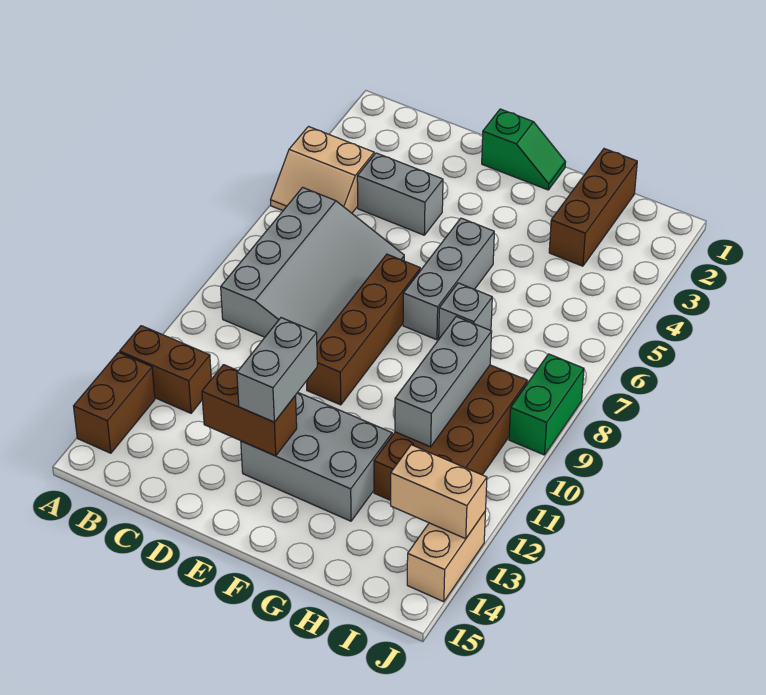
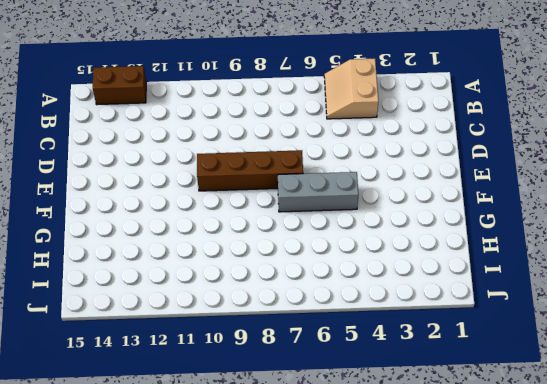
none -> brown 1x2 brick [120,326,211,413]
none -> grey 3x4 slope [221,188,404,343]
none -> grey 1x2 brick [357,153,443,235]

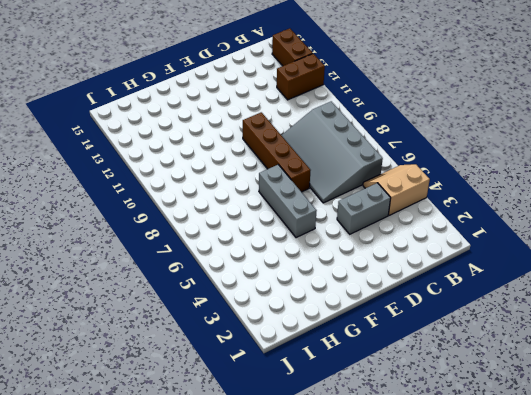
none -> green 1x2 slope [482,109,566,190]
none -> grey 2x3 brick [241,392,392,521]
none -> grey 1x1 brick [439,283,492,339]

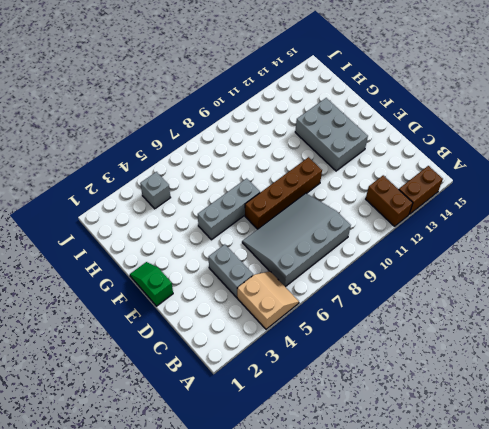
grey 1x1 brick [140,172,171,209] -> grey 1x1 brick moved to [439,283,492,339]
none -> brown 1x3 brick [549,149,637,266]
none -> brown 2x4 brick [374,365,527,500]
none -> green 1x2 brick [509,354,584,455]

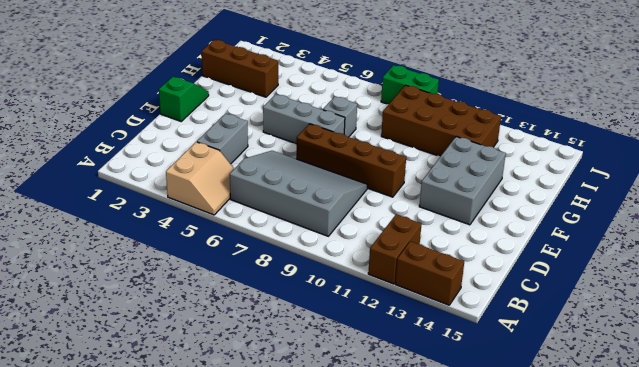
none -> tan 1x2 brick [407,511,486,602]
none -> brown 1x2 brick [202,365,297,456]
none -> grey 1x3 brick [395,317,492,447]

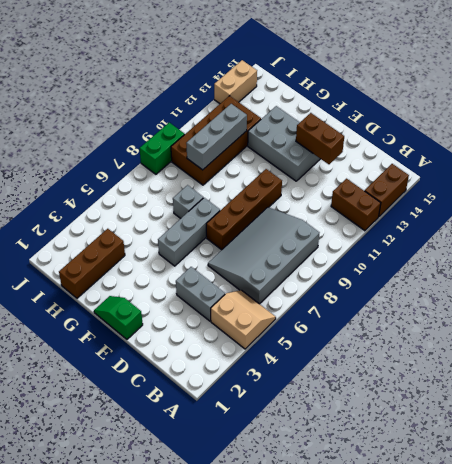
none -> tan 1x2 brick [391,445,487,539]
none -> grey 1x2 brick [237,318,317,422]

